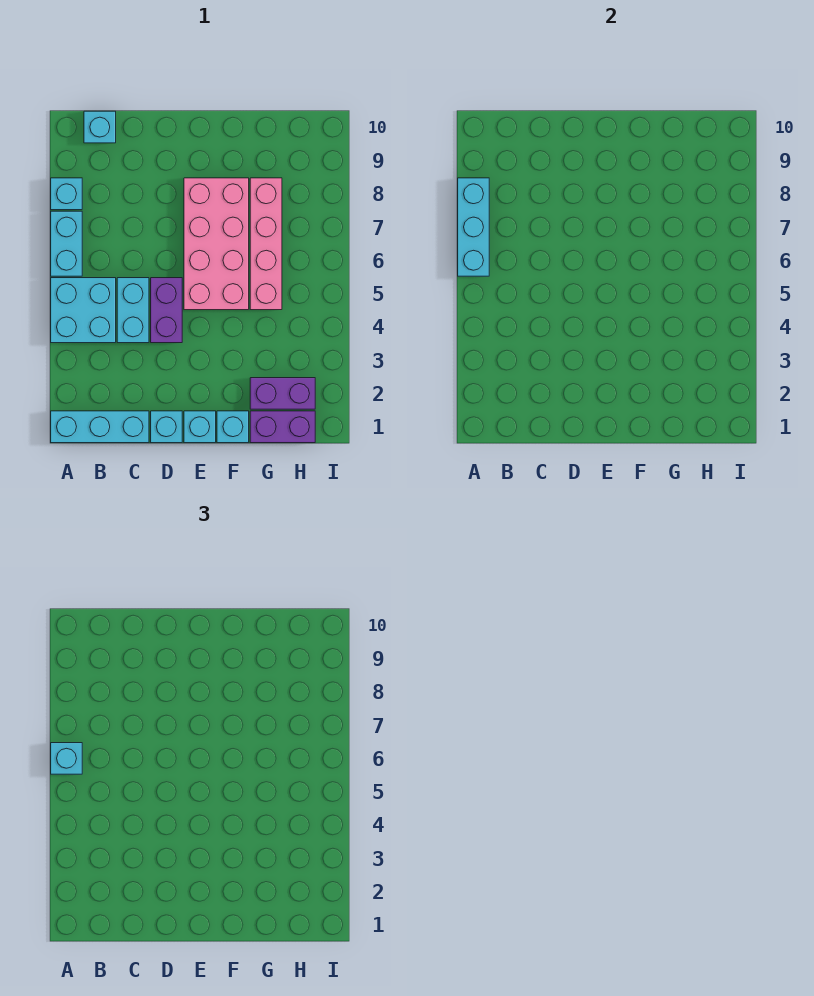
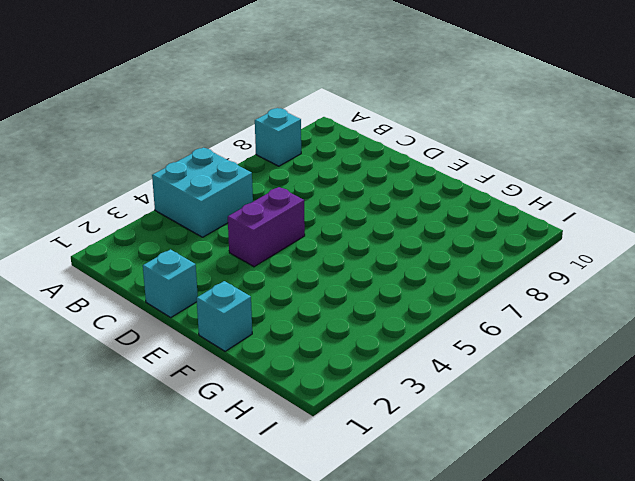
none -> cyan 1x3 brick [51,411,149,443]
none -> cyan 1x2 brick [51,211,82,276]
none -> cyan 1x1 brick [84,111,116,143]

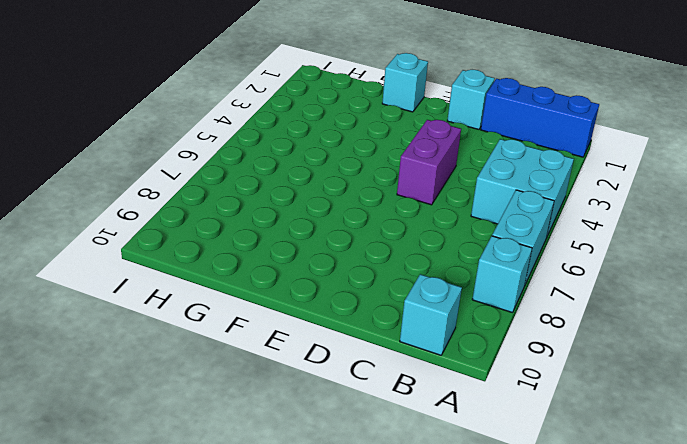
blue 1x3 brick [481,78,599,157] -> cyan 1x3 brick [51,411,149,443]
none -> cyan 1x2 brick [117,278,149,343]
none -> cyan 1x1 brick [184,411,216,443]
none -> pink 2x4 brick [184,178,249,310]

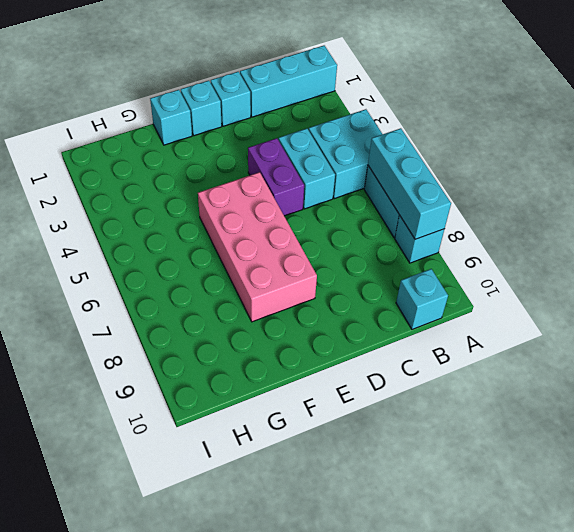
none -> purple 1x2 brick [250,411,315,443]
none -> purple 1x2 brick [250,378,315,409]
none -> pink 1x4 brick [250,178,282,310]

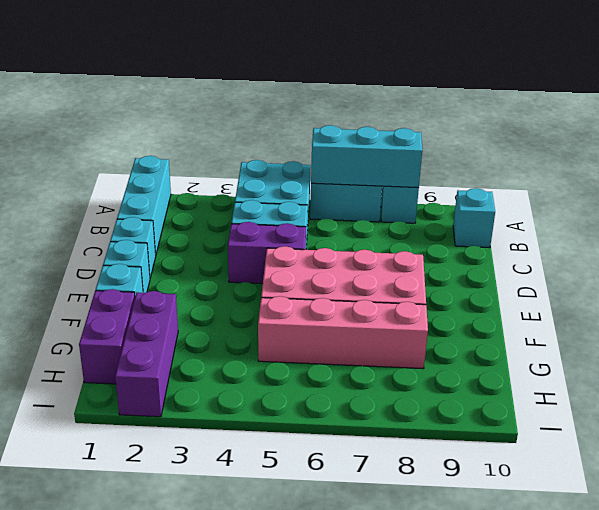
purple 1x3 brick [115,291,178,417] -> purple 1x2 brick [250,378,315,409]
none -> cyan 1x1 brick [51,743,82,774]

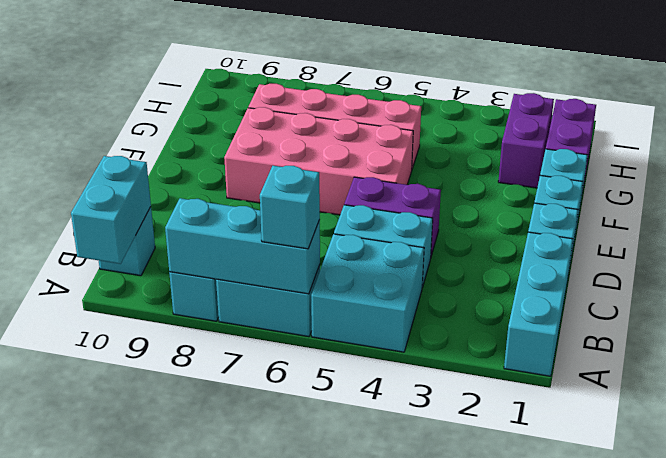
cyan 1x2 brick [71,156,151,264] -> none

